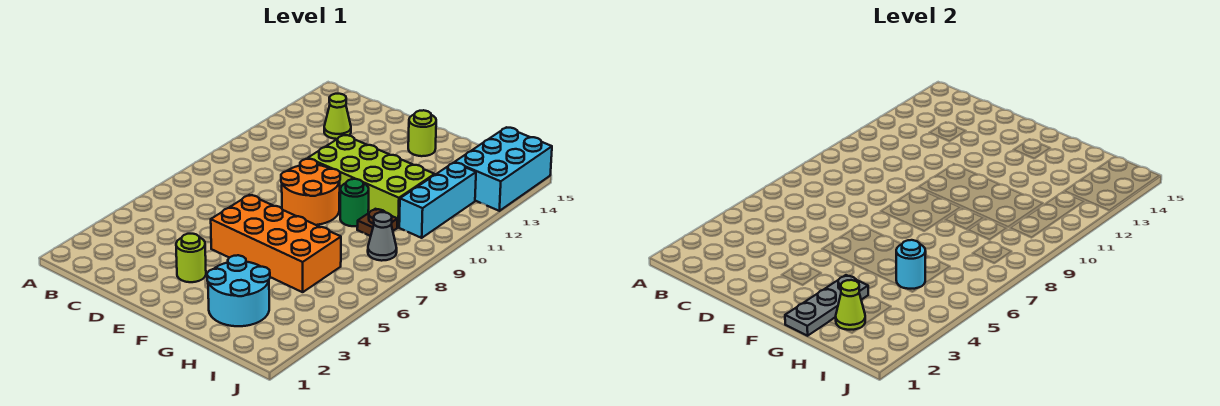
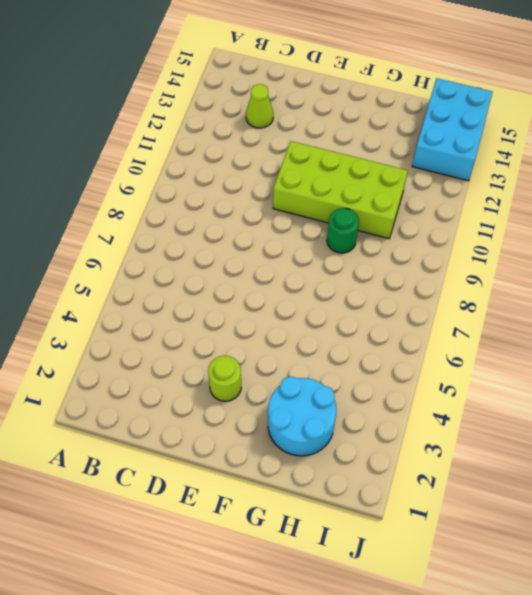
none -> orange 2x4 brick [211,195,341,292]
none -> orange 2x2 round brick [281,159,340,225]
none -> lime 1x1 round brick [408,110,436,156]

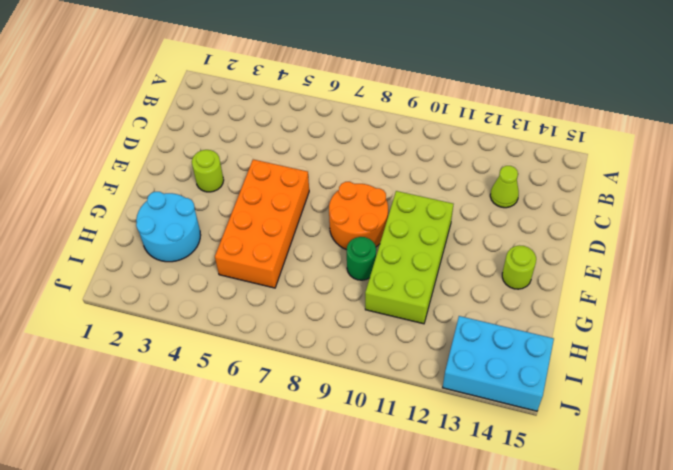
none -> brown 1x1 plate [357,209,398,236]
none -> grey 1x1 cone [368,212,397,261]
none -> cyan 1x3 brick [399,163,476,238]

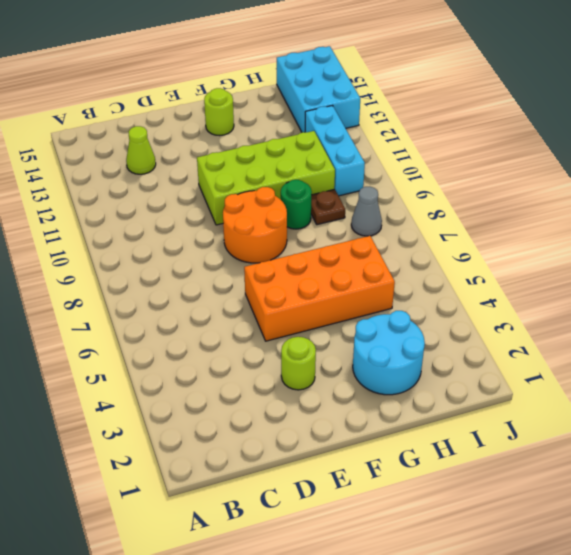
none -> grey 1x3 plate [785,275,868,336]
none -> lime 1x1 cone [836,280,865,330]
none -> cyan 1x1 round brick [896,240,926,289]

